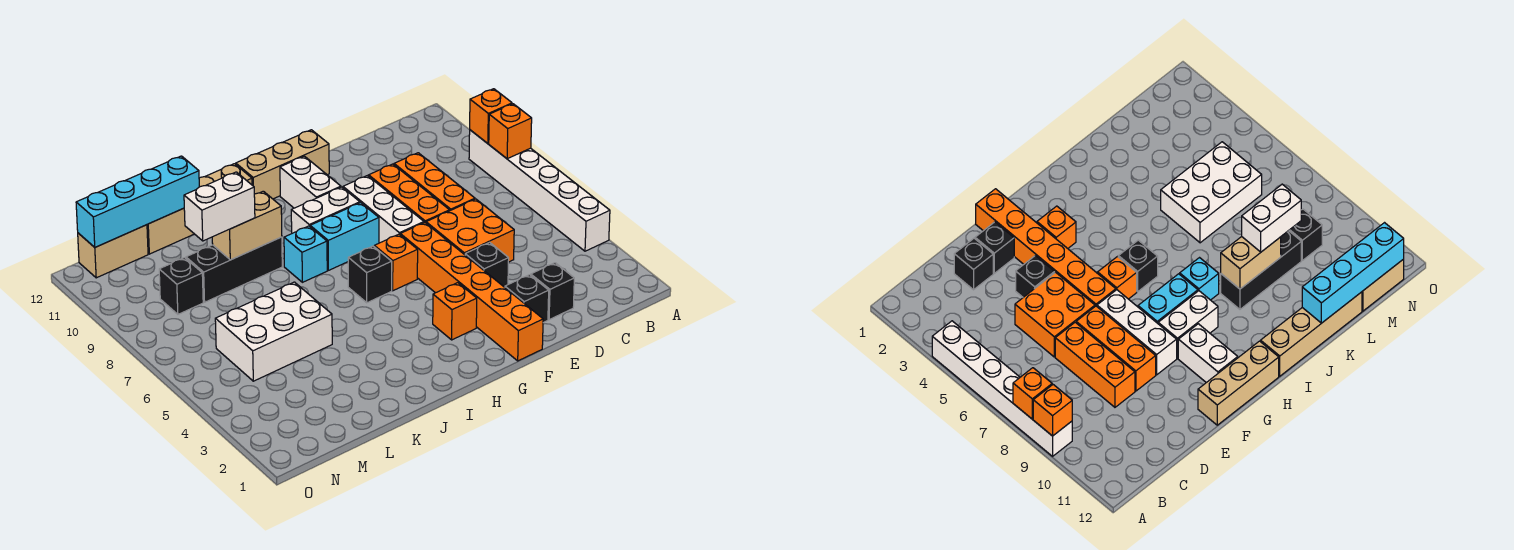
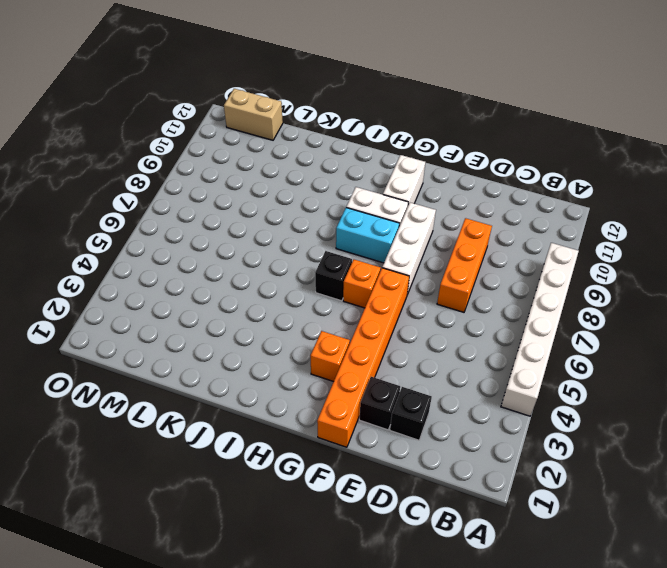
none -> orange 2x2 brick [426,199,514,262]
none -> black 1x1 brick [465,242,509,287]
none -> orange 1x3 brick [369,164,450,223]

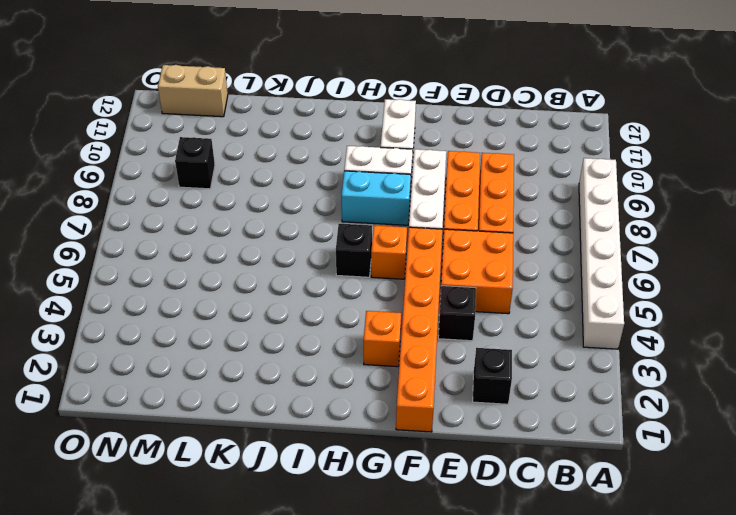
none -> black 1x1 brick [505,275,549,323]
none -> tan 1x3 brick [236,130,329,199]
none -> cyan 1x1 brick [284,226,327,282]

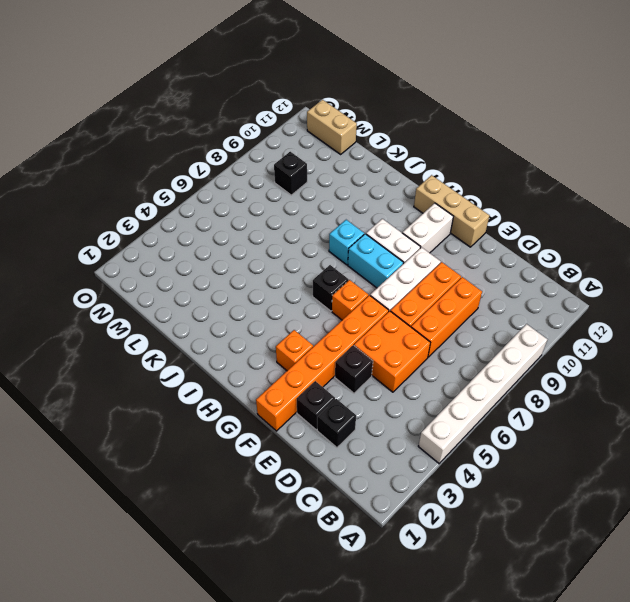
none -> tan 1x4 brick [147,164,252,254]
none -> black 1x3 brick [186,237,282,302]
none -> white 2x3 brick [215,282,332,381]

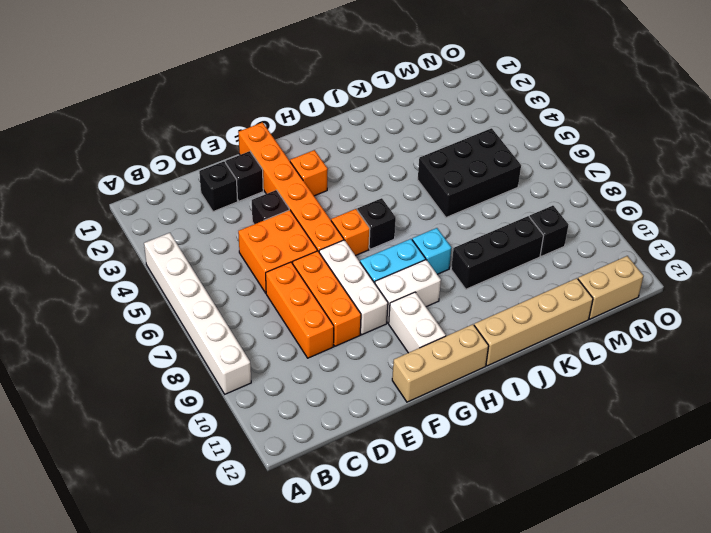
black 2x3 brick [418,128,521,217] -> white 2x3 brick [215,282,332,381]
none -> orange 1x1 brick [489,104,532,159]
none -> orange 1x1 brick [470,89,512,143]
none -> tan 1x2 brick [212,191,282,260]

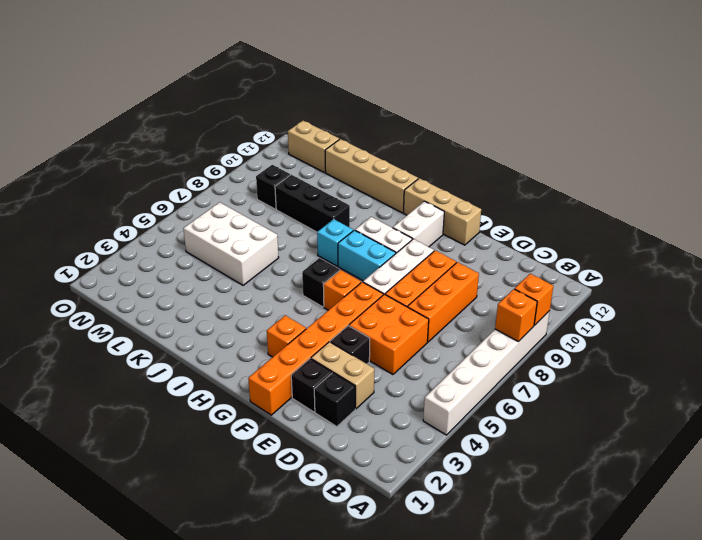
tan 1x2 brick [311,342,374,409] -> tan 1x2 brick moved to [212,191,282,260]
none -> cyan 1x4 brick [76,156,199,247]
none -> white 1x2 brick [184,172,255,241]

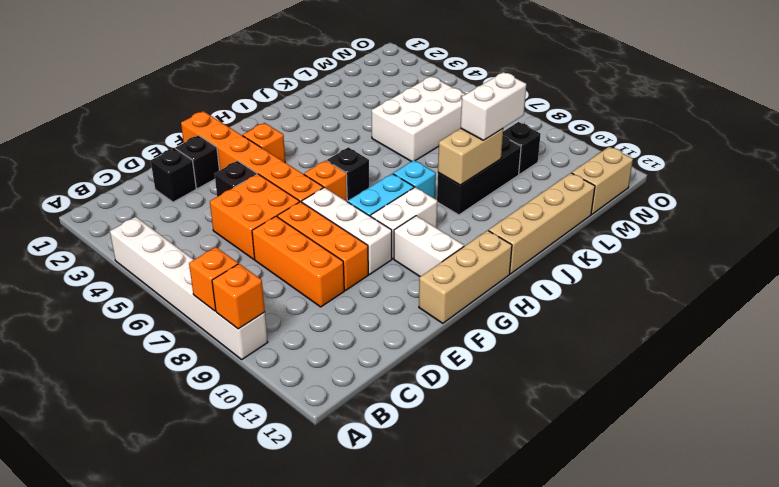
none -> cyan 1x4 brick [76,156,199,247]

